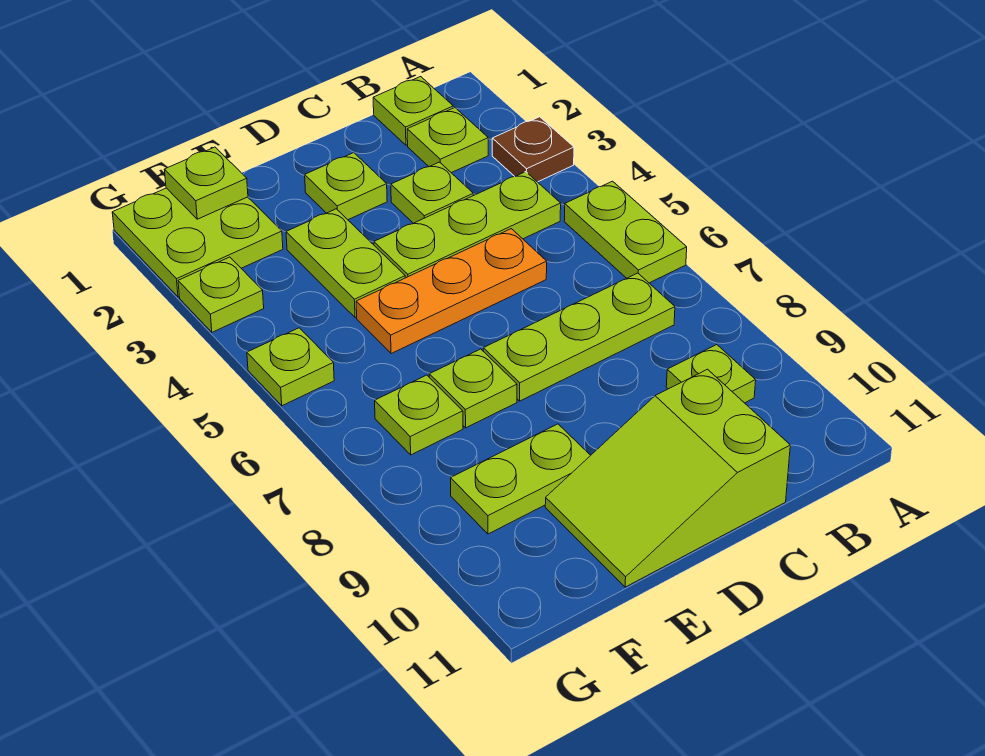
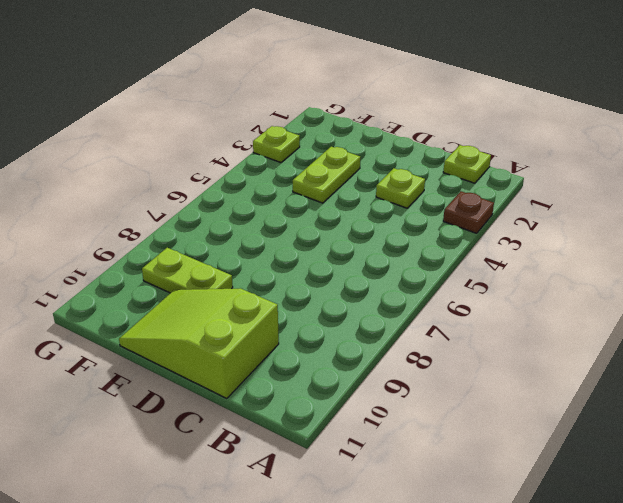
none -> lime 1x2 plate [564,181,687,283]
none -> lime 1x1 plate [407,108,488,173]
none -> lime 1x3 plate [374,172,561,278]

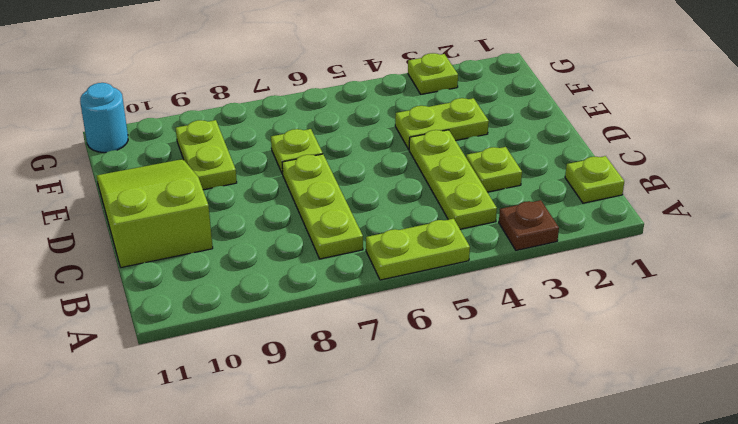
cyan 1x1 round brick [80,83,128,153] -> none
none -> lime 1x1 plate [407,108,488,173]
none -> lime 1x1 plate [666,345,756,403]
none -> orange 1x3 plate [356,229,547,354]

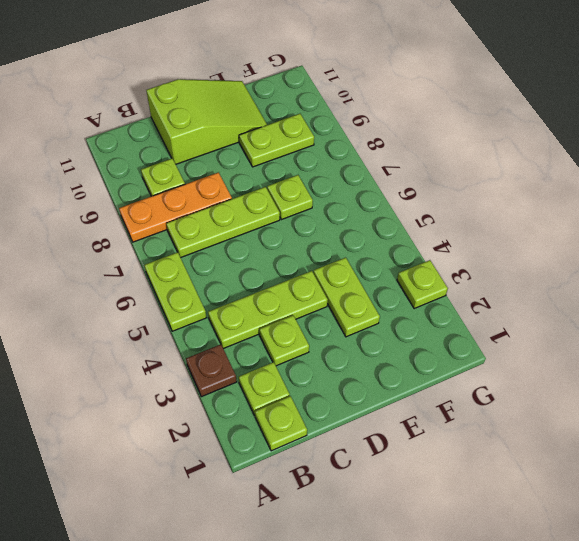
orange 1x3 plate [119,172,232,242] -> orange 1x3 plate moved to [356,229,547,354]
none -> lime 1x1 plate [305,153,387,220]
none -> lime 2x2 plate [112,188,283,297]
none -> lime 1x1 plate [375,375,463,455]

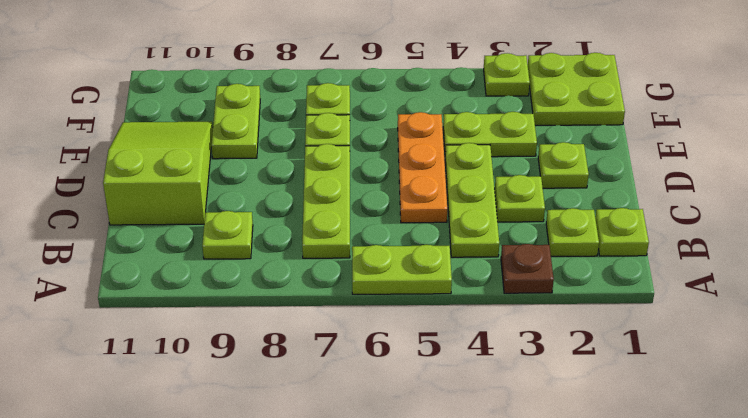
none -> lime 1x1 plate [247,328,334,406]
none -> lime 1x1 plate [164,147,248,219]

